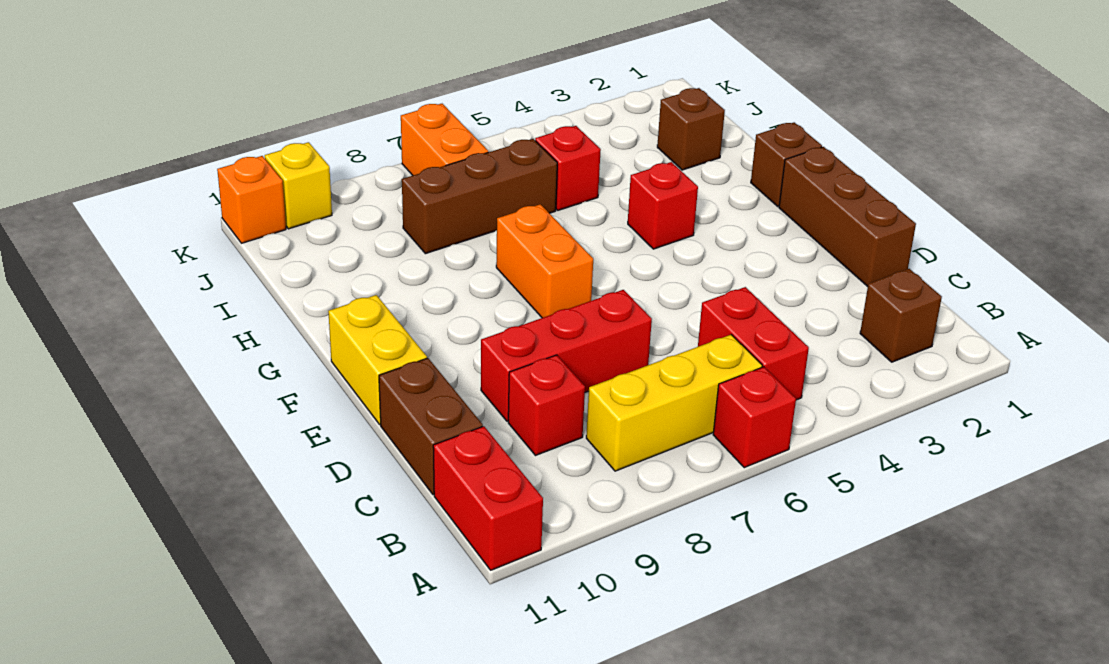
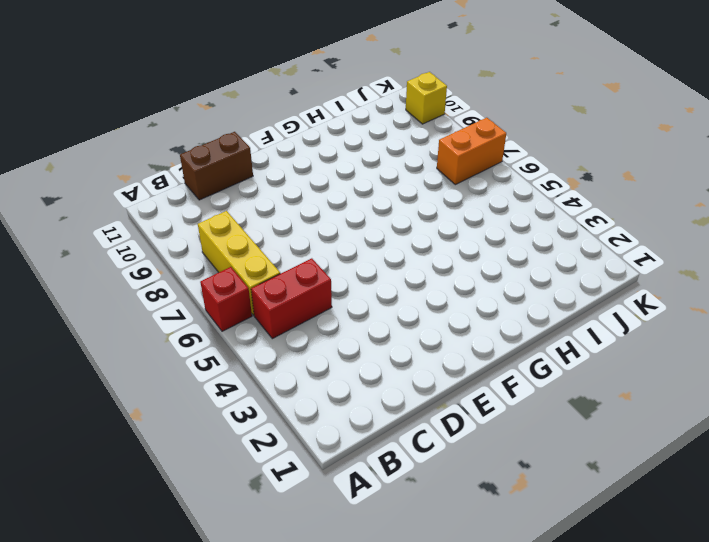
none -> red 1x2 brick [433,426,543,570]
none -> brown 1x1 brick [860,269,942,362]
none -> red 1x1 brick [508,355,585,456]

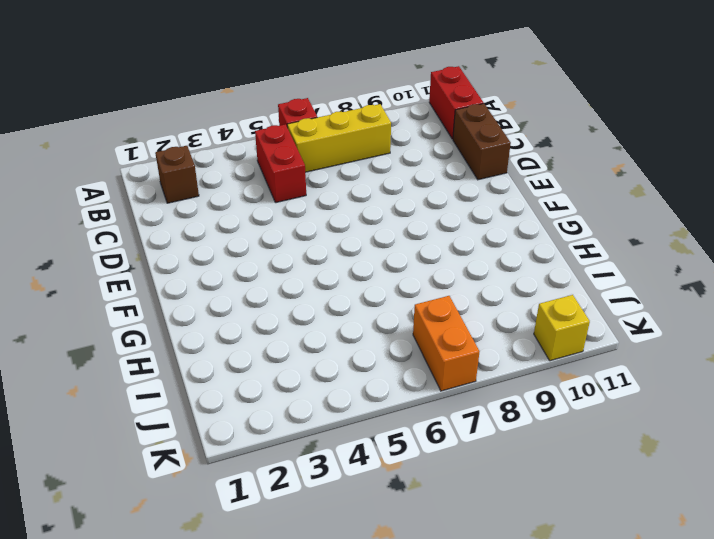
none -> red 1x1 brick [508,355,585,456]
none -> brown 1x3 brick [779,147,916,287]
none -> red 1x3 brick [481,290,652,421]

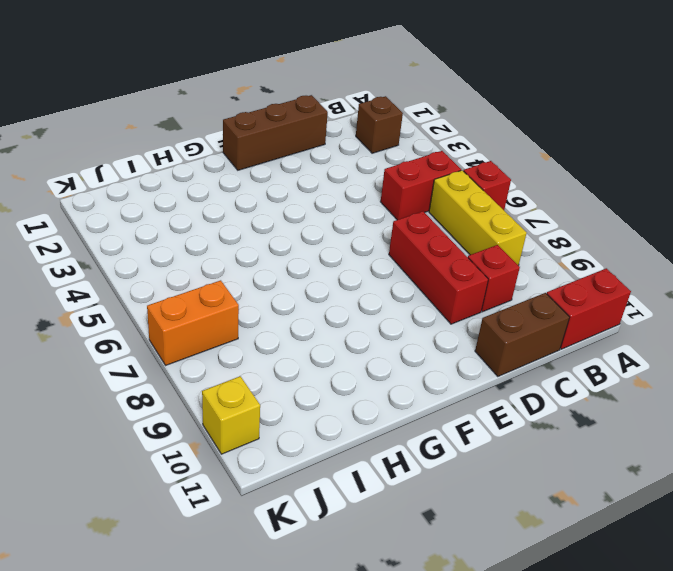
none -> yellow 1x2 brick [328,295,427,425]
none -> orange 1x2 brick [496,204,593,318]
none -> brown 1x1 brick [751,122,822,206]

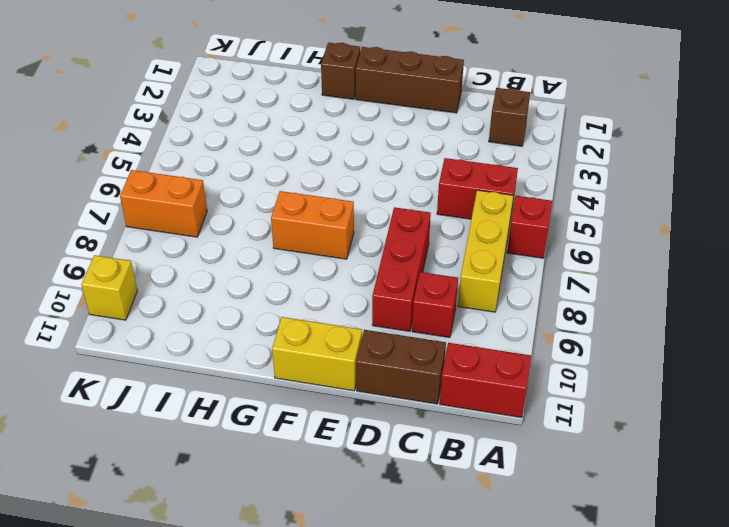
none -> red 1x1 brick [628,162,698,249]
none -> brown 1x1 brick [657,88,725,170]
none -> red 1x1 brick [535,126,601,210]

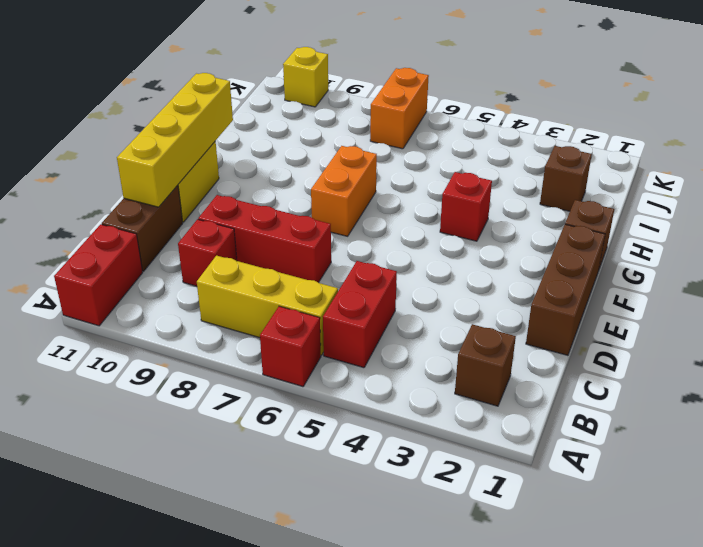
yellow 1x4 brick [117,73,233,207] -> none
none -> red 1x1 brick [535,126,601,210]
none -> brown 1x3 brick [402,139,557,254]
none -> orange 1x1 brick [217,156,286,243]

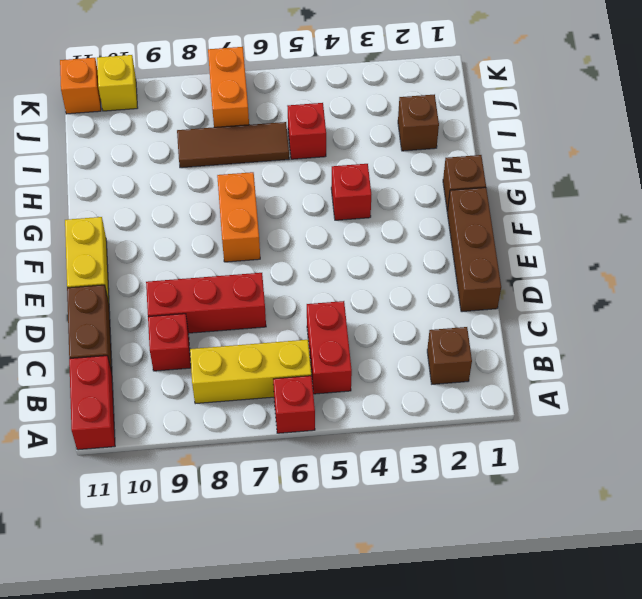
brown 1x3 tile [177,122,289,168] -> brown 1x3 brick [402,139,557,254]

